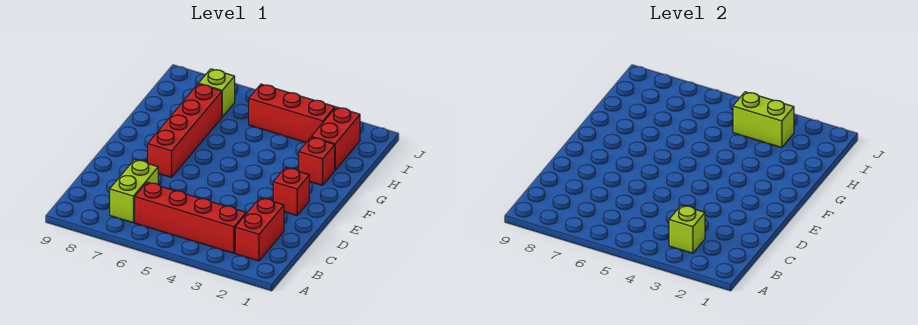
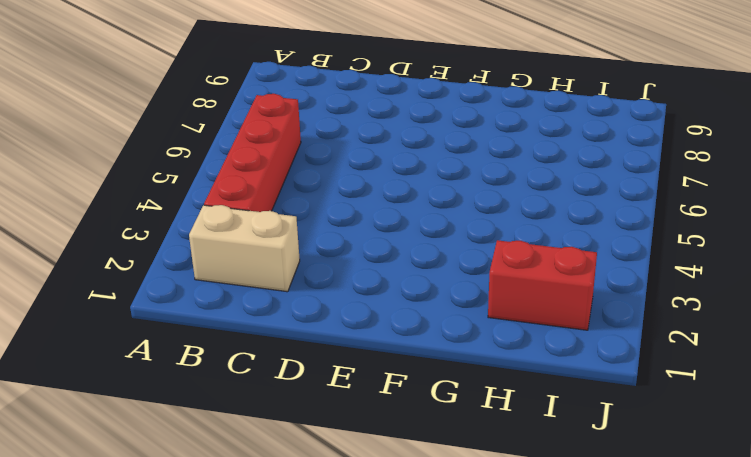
tan 1x2 brick [189,205,300,292] -> red 1x2 brick [235,198,284,261]
none -> lime 1x2 brick [110,160,158,223]
none -> red 1x1 brick [273,168,309,216]

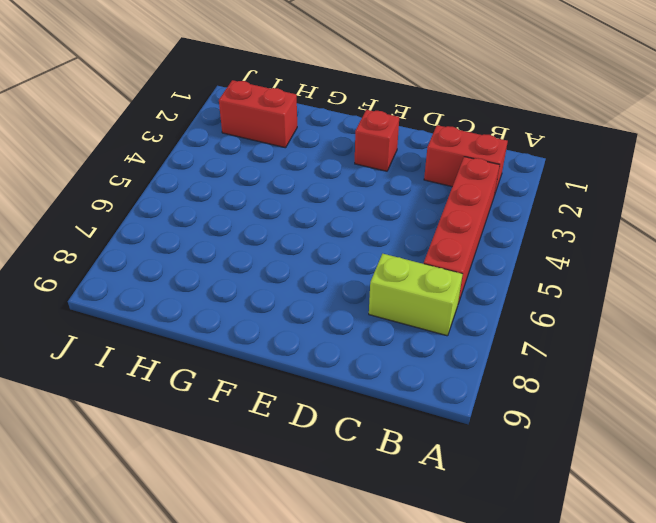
none -> red 1x4 brick [148,84,222,177]
none -> red 1x1 brick [299,137,335,185]

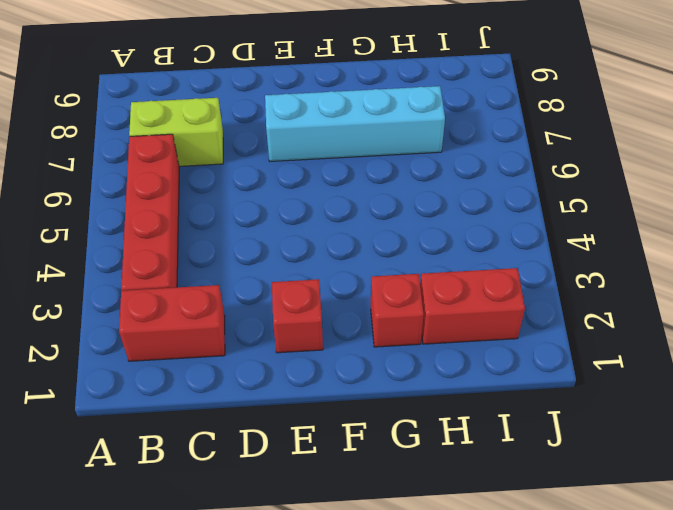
cyan 1x4 brick [265,86,445,161] -> red 1x4 brick [148,84,222,177]
none -> red 1x3 brick [249,84,335,143]
none -> lime 1x1 brick [199,69,235,117]

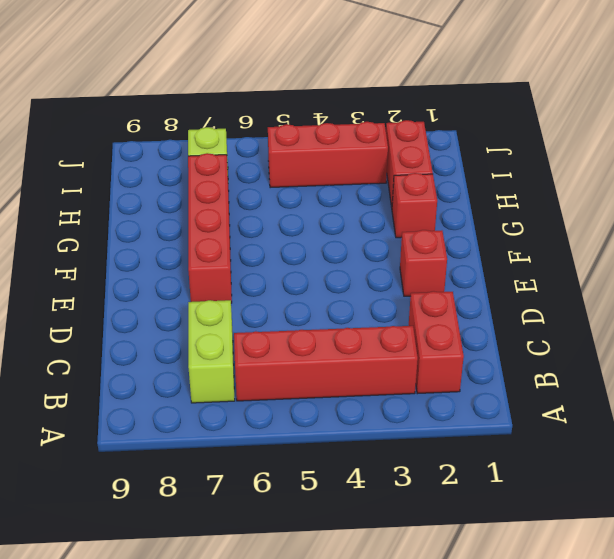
none -> lime 1x1 brick [669,205,705,253]
none -> lime 1x2 brick [733,92,794,148]

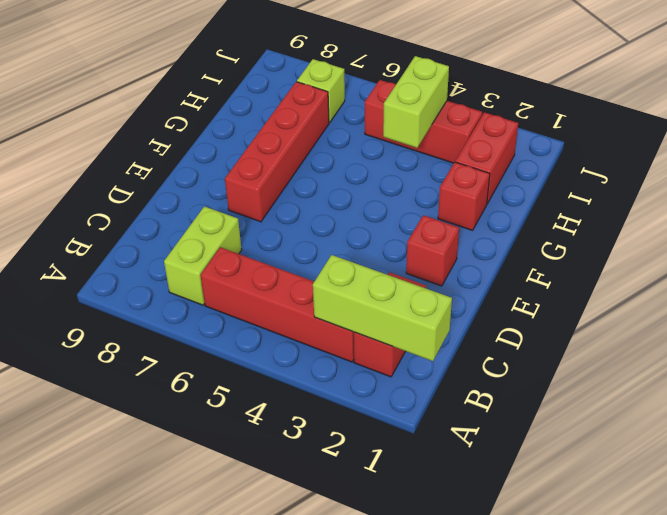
lime 1x3 brick [313,255,452,361] -> lime 1x1 brick [669,205,705,253]
lime 1x2 brick [383,56,449,148] -> lime 1x2 brick turned to [733,92,794,148]

